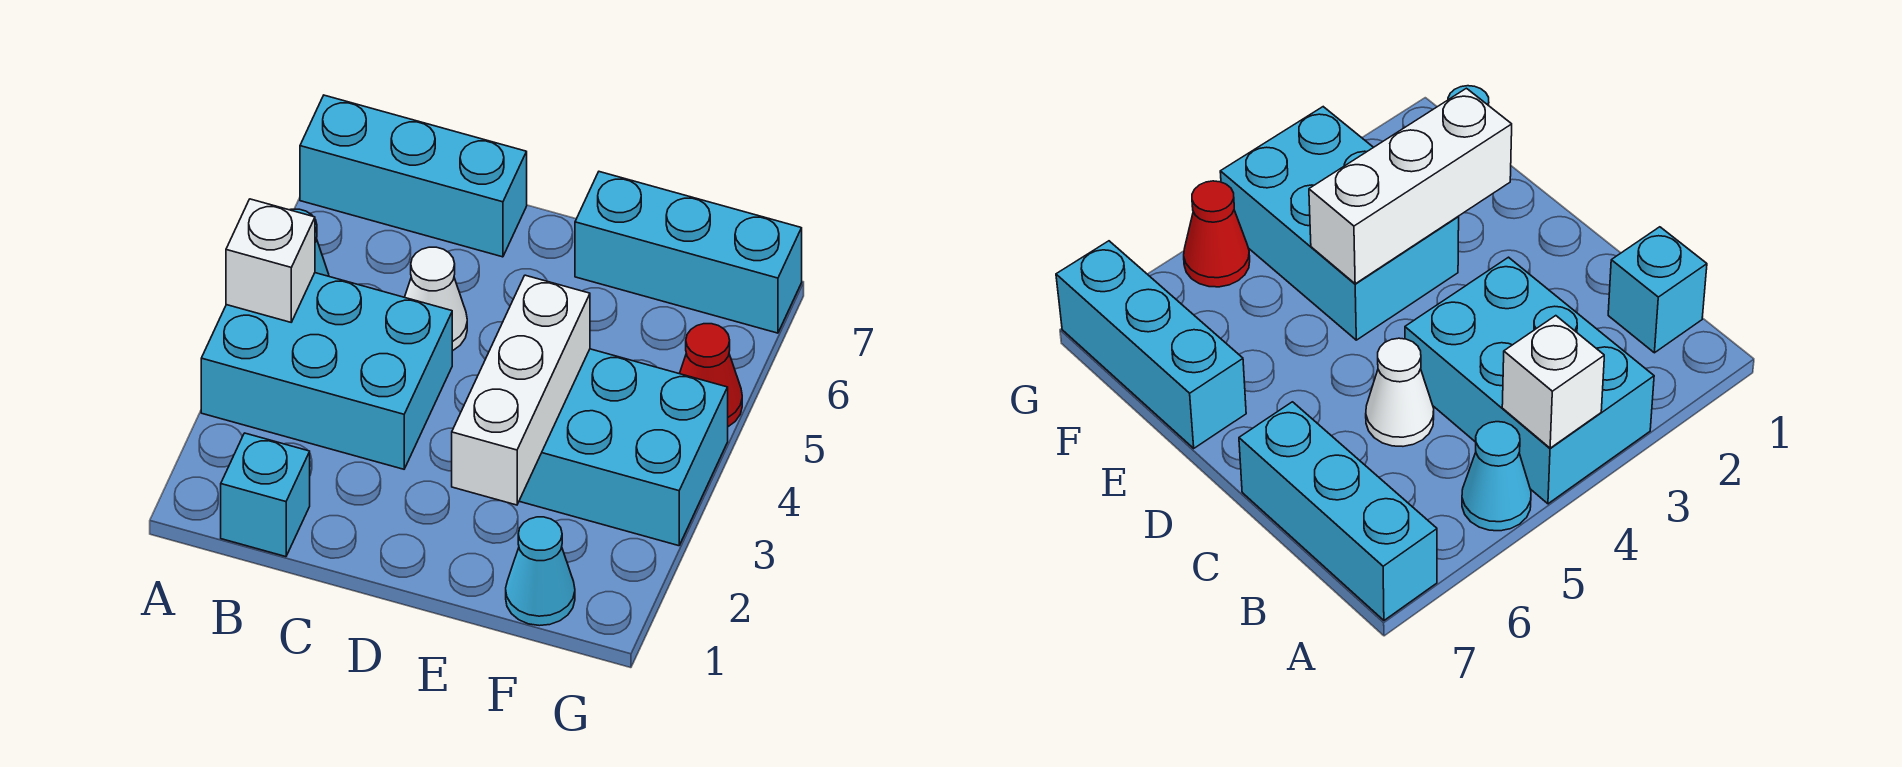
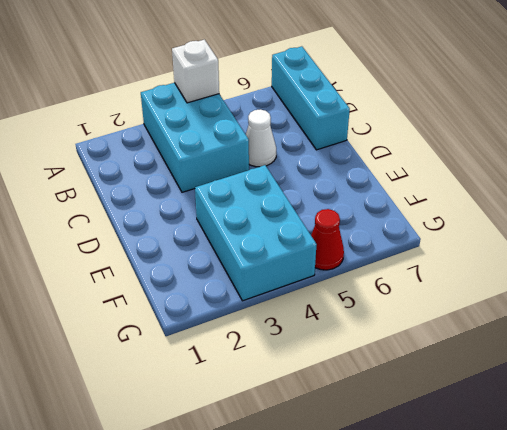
none -> cyan 1x1 cone [1462,422,1531,531]
none -> cyan 1x1 brick [221,433,310,557]

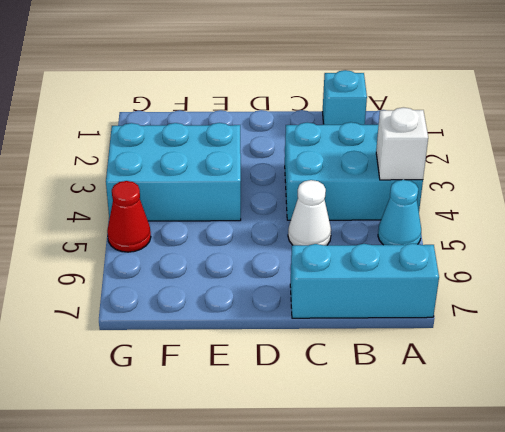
none -> cyan 1x3 brick [575,172,802,333]
none -> cyan 1x1 cone [506,517,575,626]

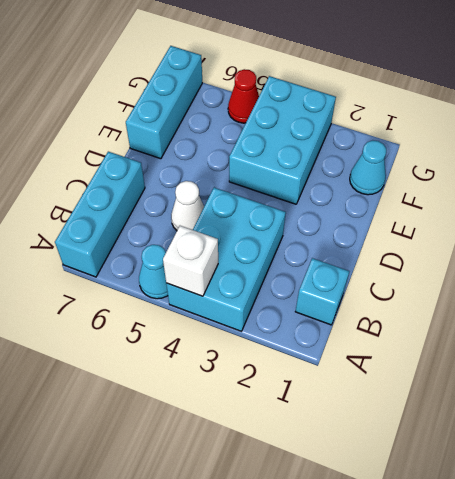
none -> white 1x3 brick [452,275,590,505]

